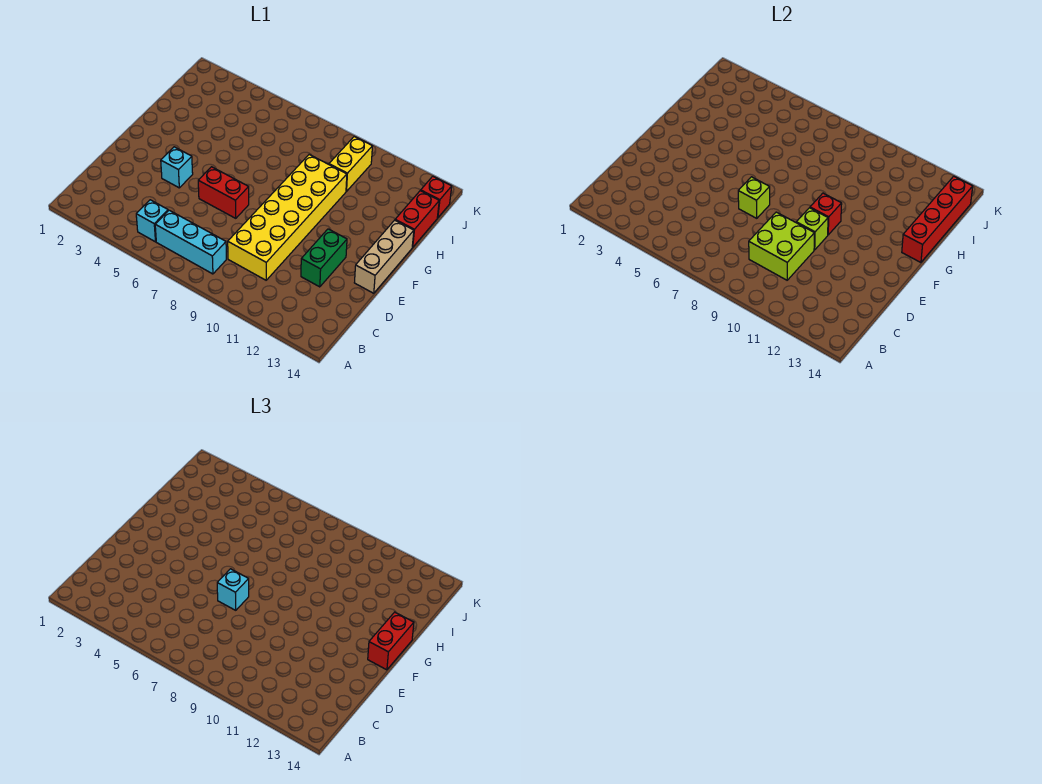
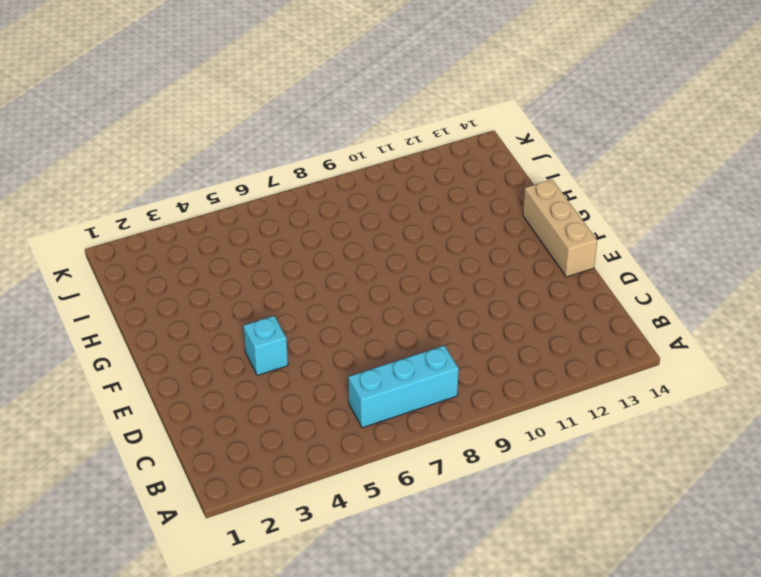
none -> cyan 1x1 brick [136,200,168,242]
none -> yellow 2x6 brick [228,155,347,280]
none -> green 1x2 brick [301,229,347,287]

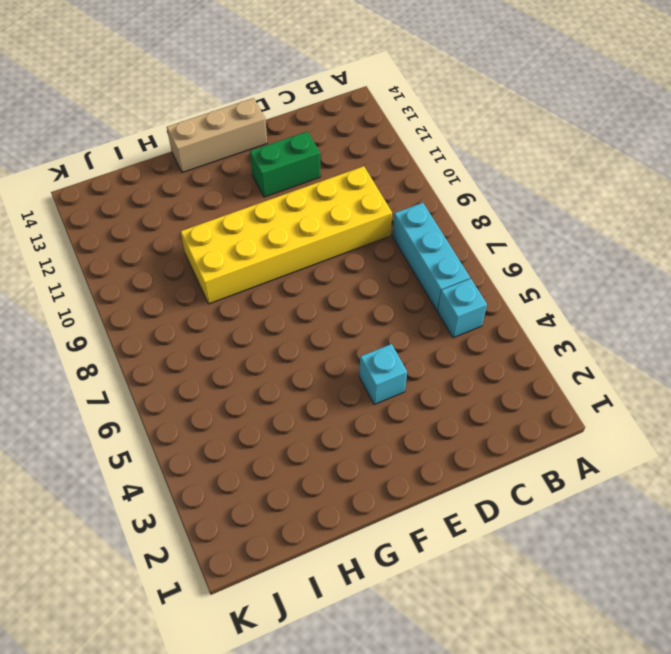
none -> red 1x2 brick [198,167,249,218]
none -> red 1x2 brick [395,191,439,247]
none -> yellow 1x2 brick [329,136,372,191]

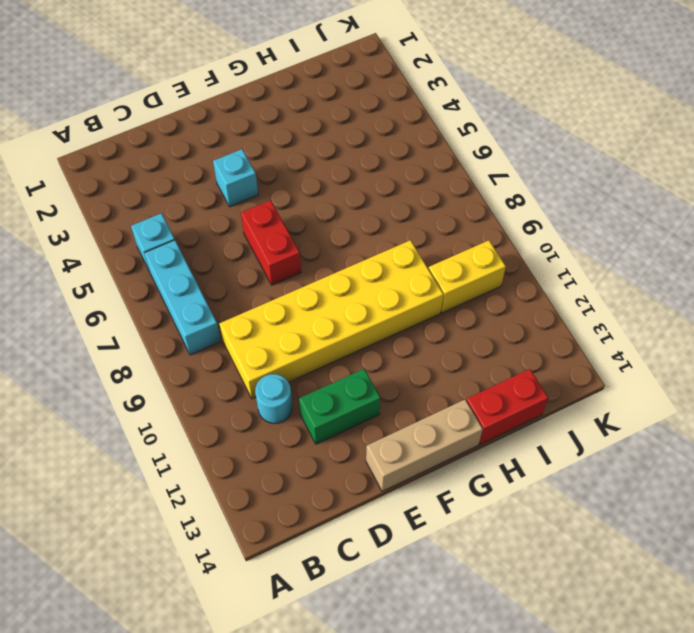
cyan 1x1 round brick [255,374,292,423] -> none
none -> red 1x1 brick [421,176,452,218]
none -> lime 2x2 brick [749,212,814,280]
none -> lime 1x1 brick [738,177,770,218]

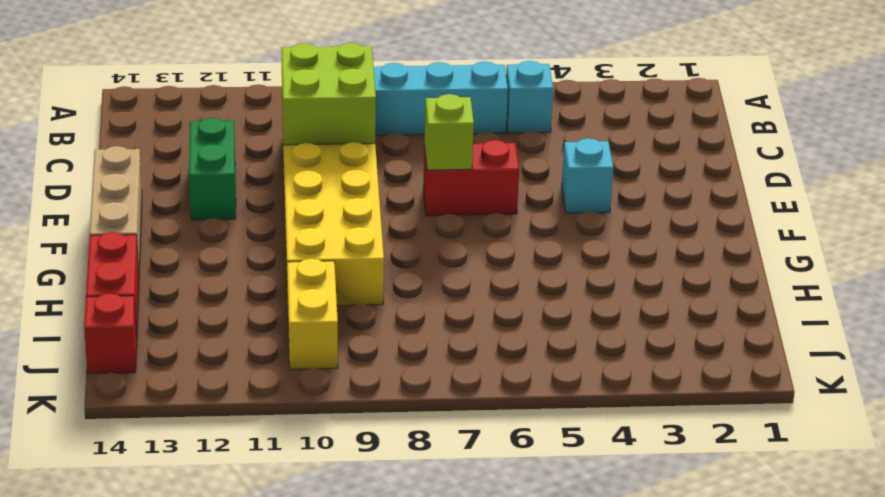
none -> lime 1x1 brick [796,208,828,250]
none -> red 1x1 brick [810,193,842,235]
none -> red 1x4 brick [902,176,973,262]

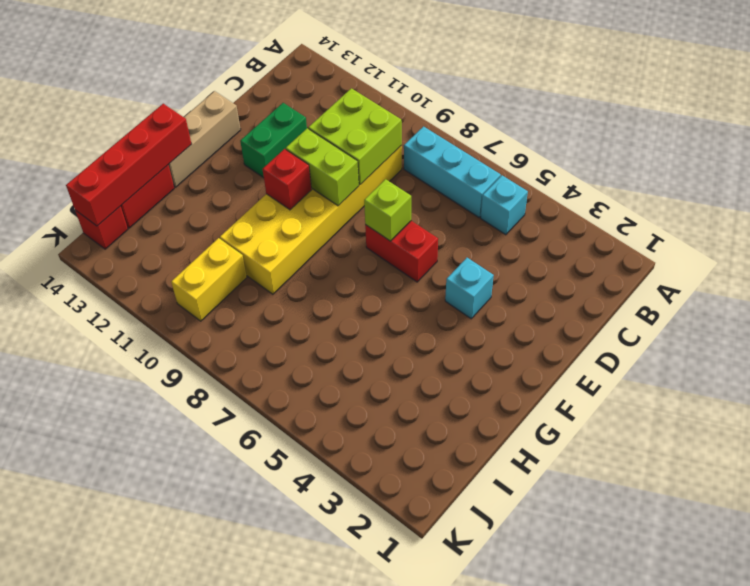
lime 1x2 brick [286,128,359,206] -> lime 1x1 brick [796,208,828,250]
none -> cyan 1x1 brick [217,569,249,610]
none -> red 1x2 brick [368,612,414,670]

